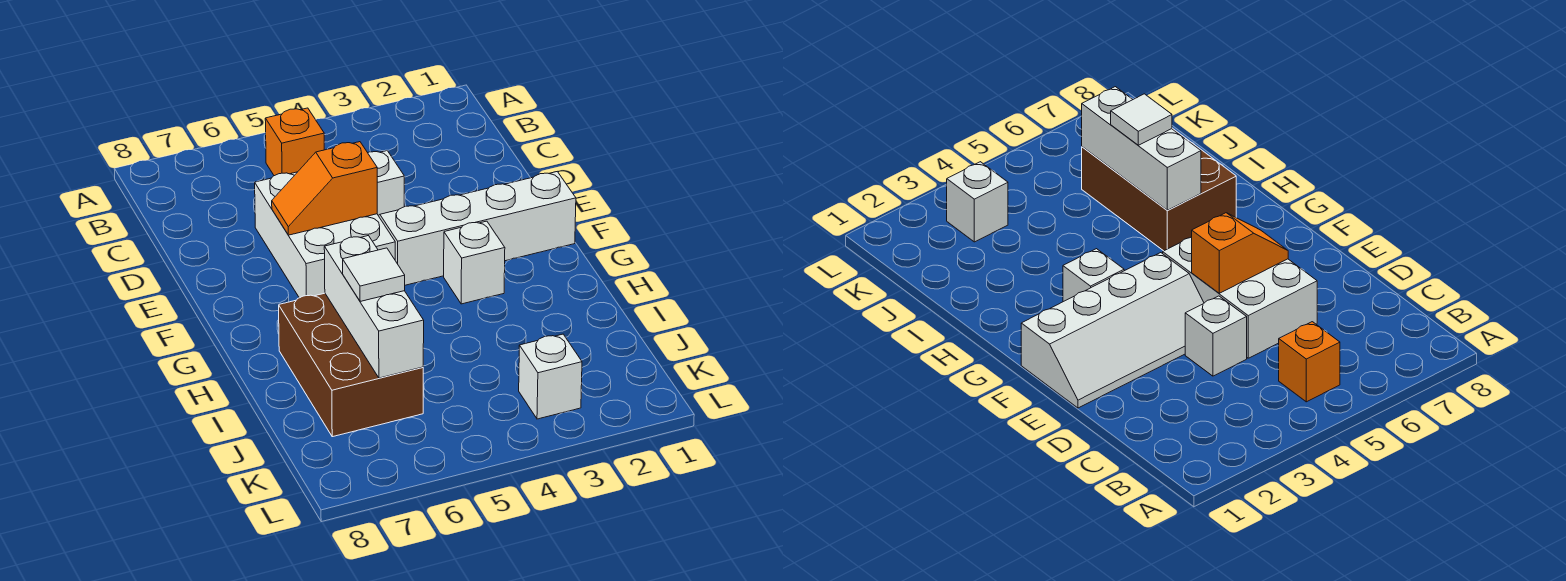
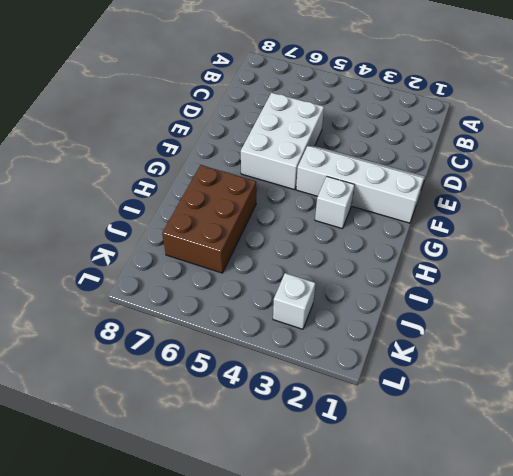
none -> orange 1x1 brick [265,108,324,176]
none -> white 1x1 brick [368,151,404,215]

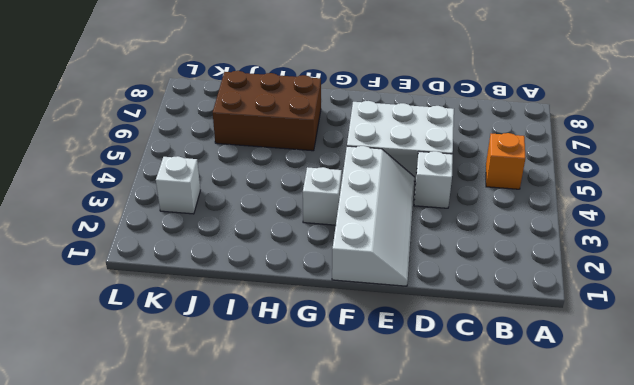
none -> orange 1x2 slope [272,142,377,235]
none -> white 1x3 brick [324,236,424,378]

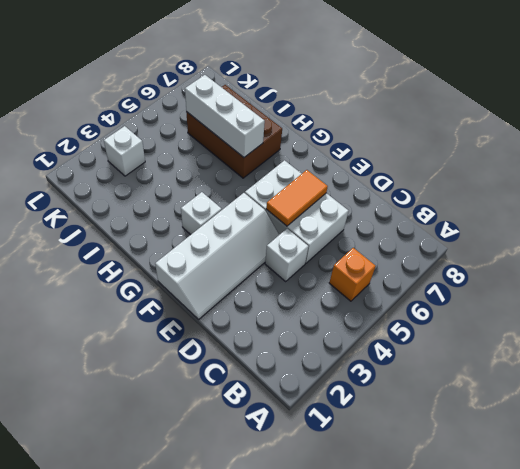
orange 1x2 tile [266,170,328,226] -> orange 1x2 slope [272,142,377,235]
none -> white 1x1 tile [343,248,405,301]

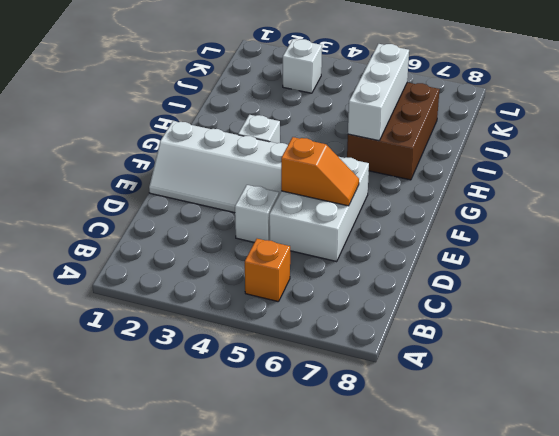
none -> white 1x1 tile [343,248,405,301]

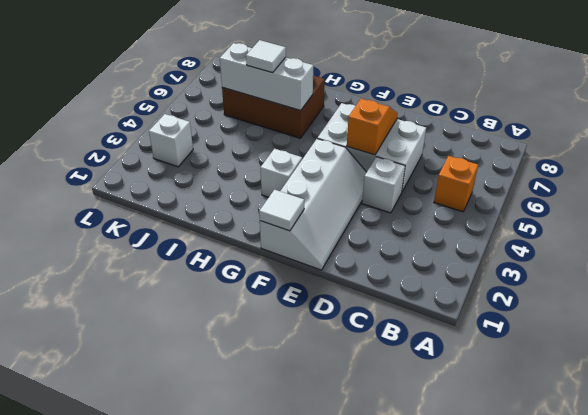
white 1x1 tile [259,190,304,231] -> none

